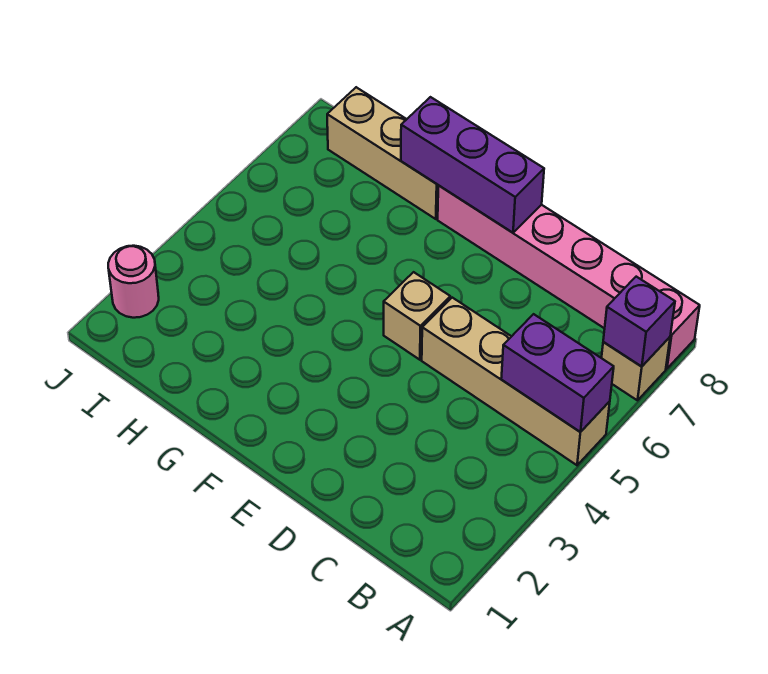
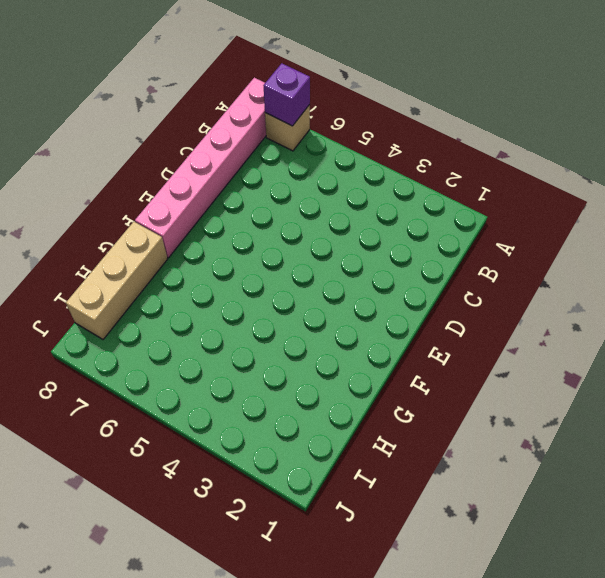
none -> tan 1x4 brick [422,298,610,465]
none -> tan 1x1 brick [384,272,450,360]

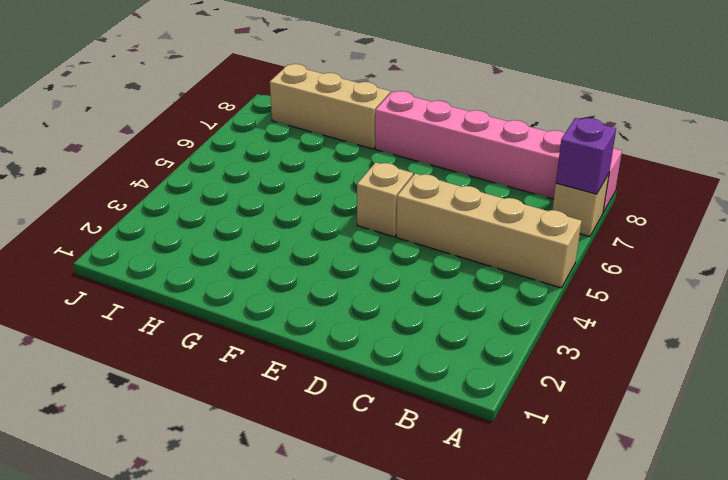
none -> pink 1x1 round brick [108,246,159,318]
none -> purple 1x2 brick [501,314,614,432]

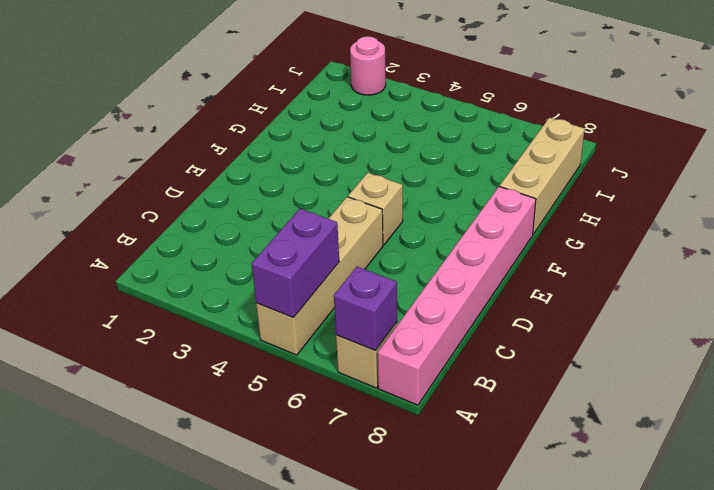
none -> purple 1x3 brick [401,97,544,233]

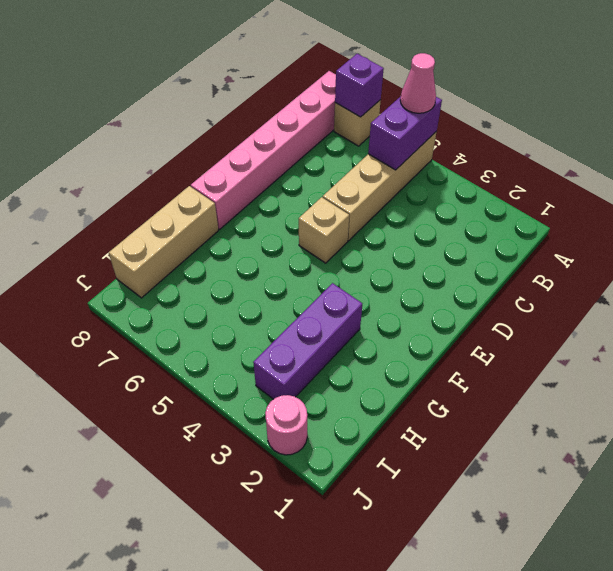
pink 1x1 cone [400,53,436,113] -> none
purple 1x3 brick [253,283,362,399] -> purple 1x3 brick moved to [401,97,544,233]

